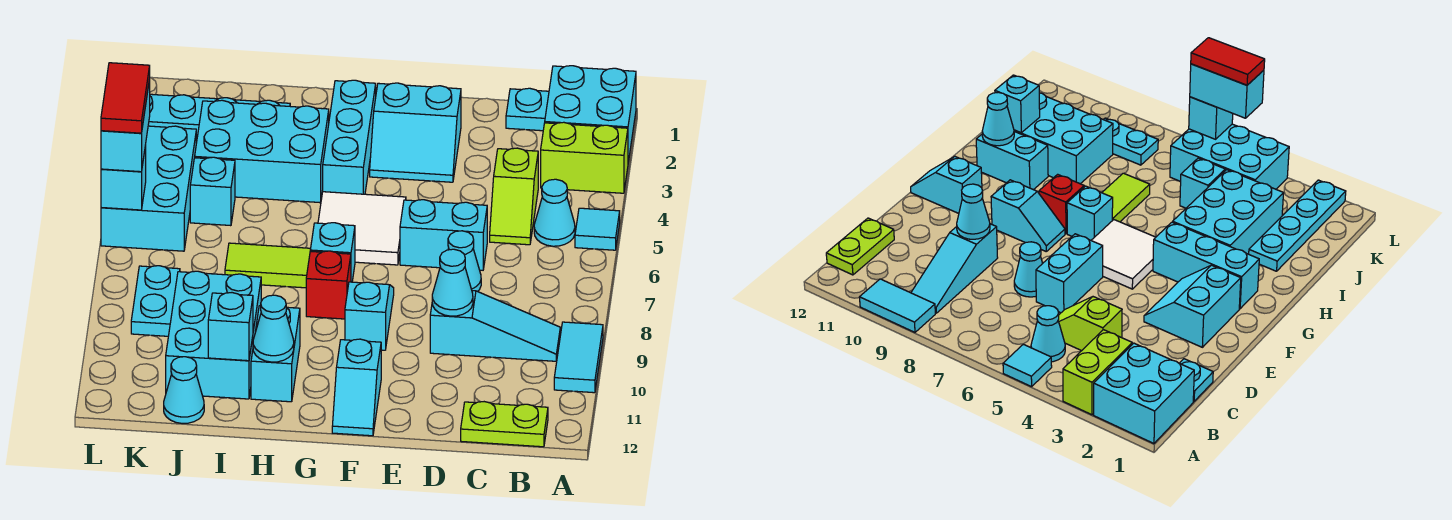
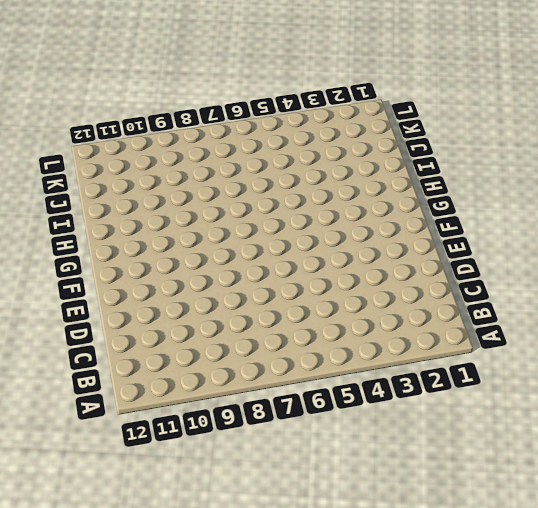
none -> cyan 2x2 brick [545,66,636,162]
none -> lime 1x2 brick [541,122,628,193]
none -> cyan 1x1 tile [575,208,620,250]
none -> cyan 1x2 tile [554,322,603,393]

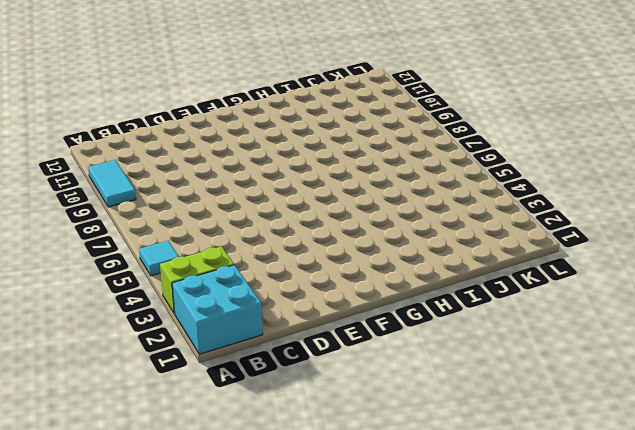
none -> cyan 1x1 cone [534,179,575,246]
none -> cyan 1x3 slope [430,291,560,361]
none -> lime 1x2 plate [461,402,548,447]
none -> cyan 1x1 plate [506,88,549,131]

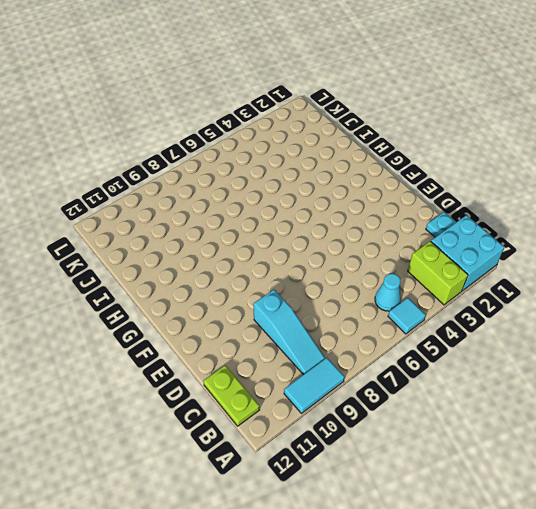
none -> lime 1x2 slope [490,148,538,245]
none -> cyan 1x2 brick [400,200,487,270]
none -> cyan 1x1 cone [448,231,481,292]
none -> cyan 2x2 slope [370,83,461,182]

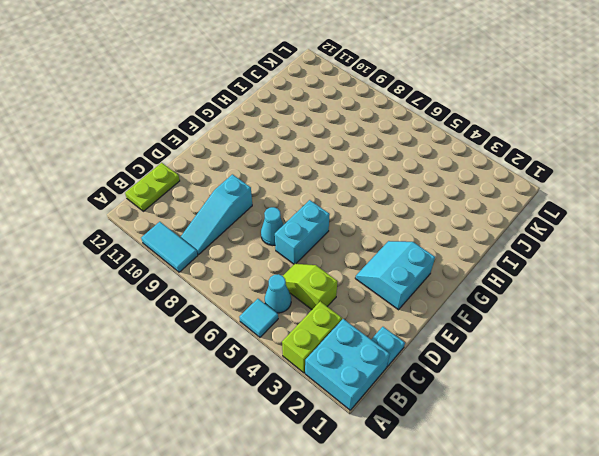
none -> white 2x2 tile [318,192,406,265]
none -> cyan 1x2 slope [345,282,394,350]
none -> cyan 1x2 slope [332,339,381,436]
none -> cyan 1x3 brick [323,80,376,194]

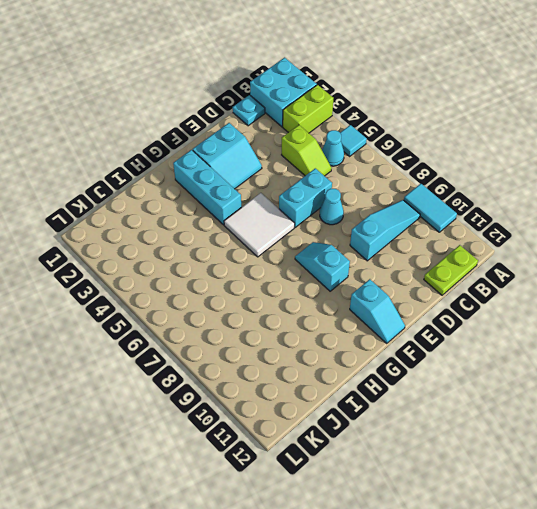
none -> cyan 1x1 brick [310,223,355,282]
none -> red 1x1 brick [306,251,351,319]
none -> cyan 2x3 brick [195,100,329,203]
none -> lime 1x2 tile [225,243,311,288]

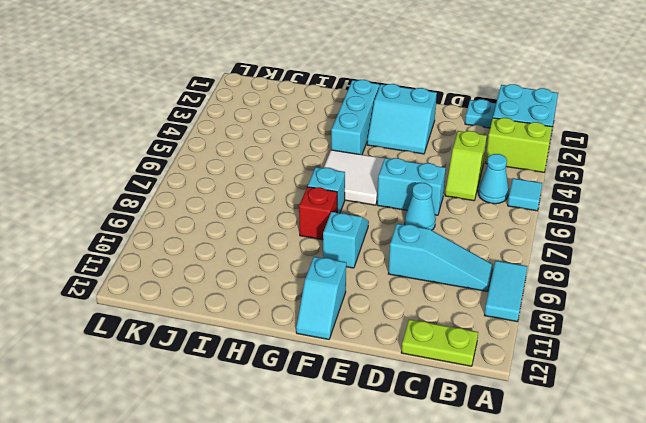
none -> cyan 2x3 brick [195,100,329,203]
none -> lime 1x2 tile [225,243,311,288]
none -> cyan 1x2 brick [251,306,300,402]
none -> cyan 1x4 plate [148,94,290,137]

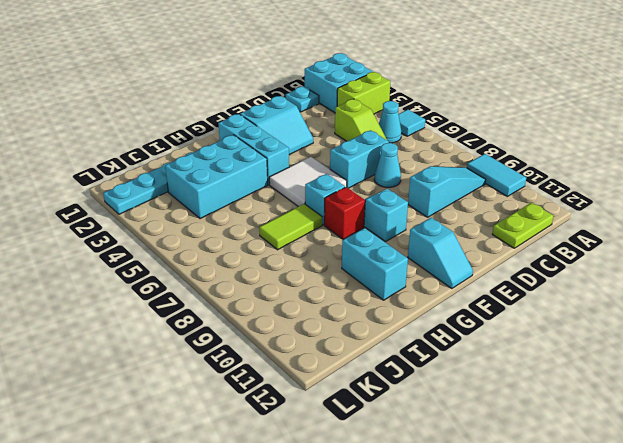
none -> cyan 2x3 brick [166,271,261,399]
none -> cyan 1x1 brick [190,157,235,226]
none -> cyan 1x1 cone [164,357,204,423]
none -> cyan 2x3 brick [101,126,196,251]

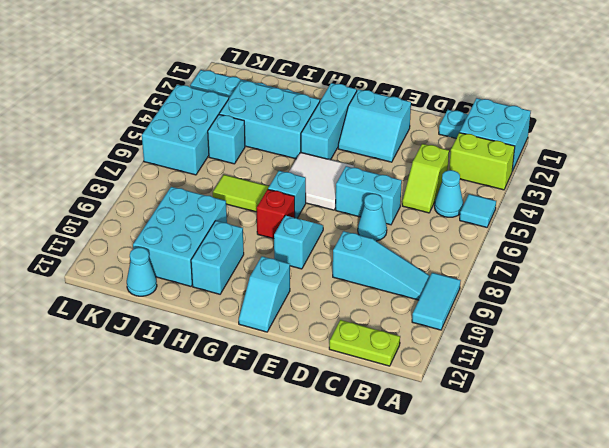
none -> cyan 1x2 plate [131,266,180,336]
none -> cyan 1x1 cone [432,249,473,316]
none -> cyan 1x1 cone [253,295,294,362]
none -> cyan 1x1 brick [208,293,253,361]

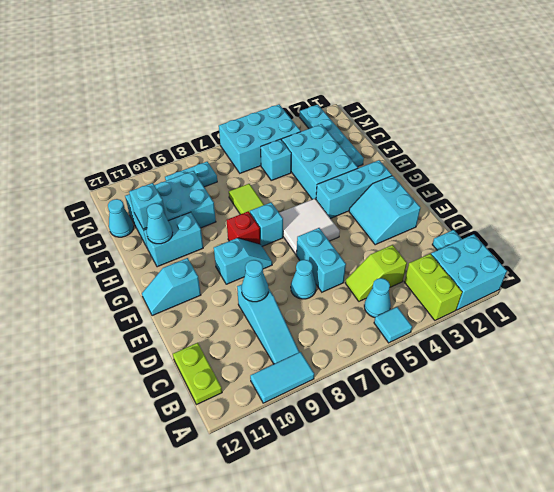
none -> cyan 1x1 brick [101,145,146,210]
none -> cyan 1x2 brick [101,79,150,172]
none -> red 1x2 tile [101,63,150,133]

